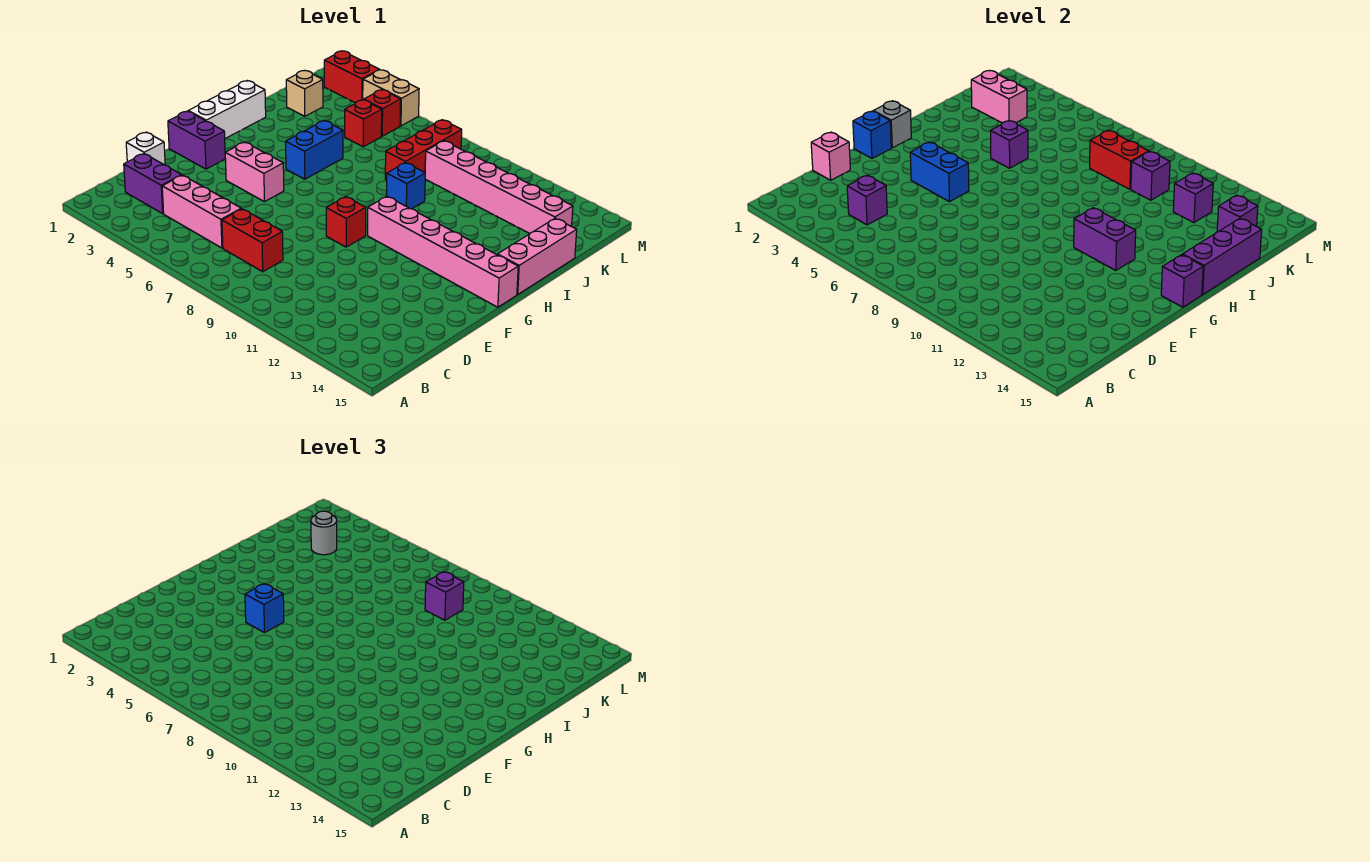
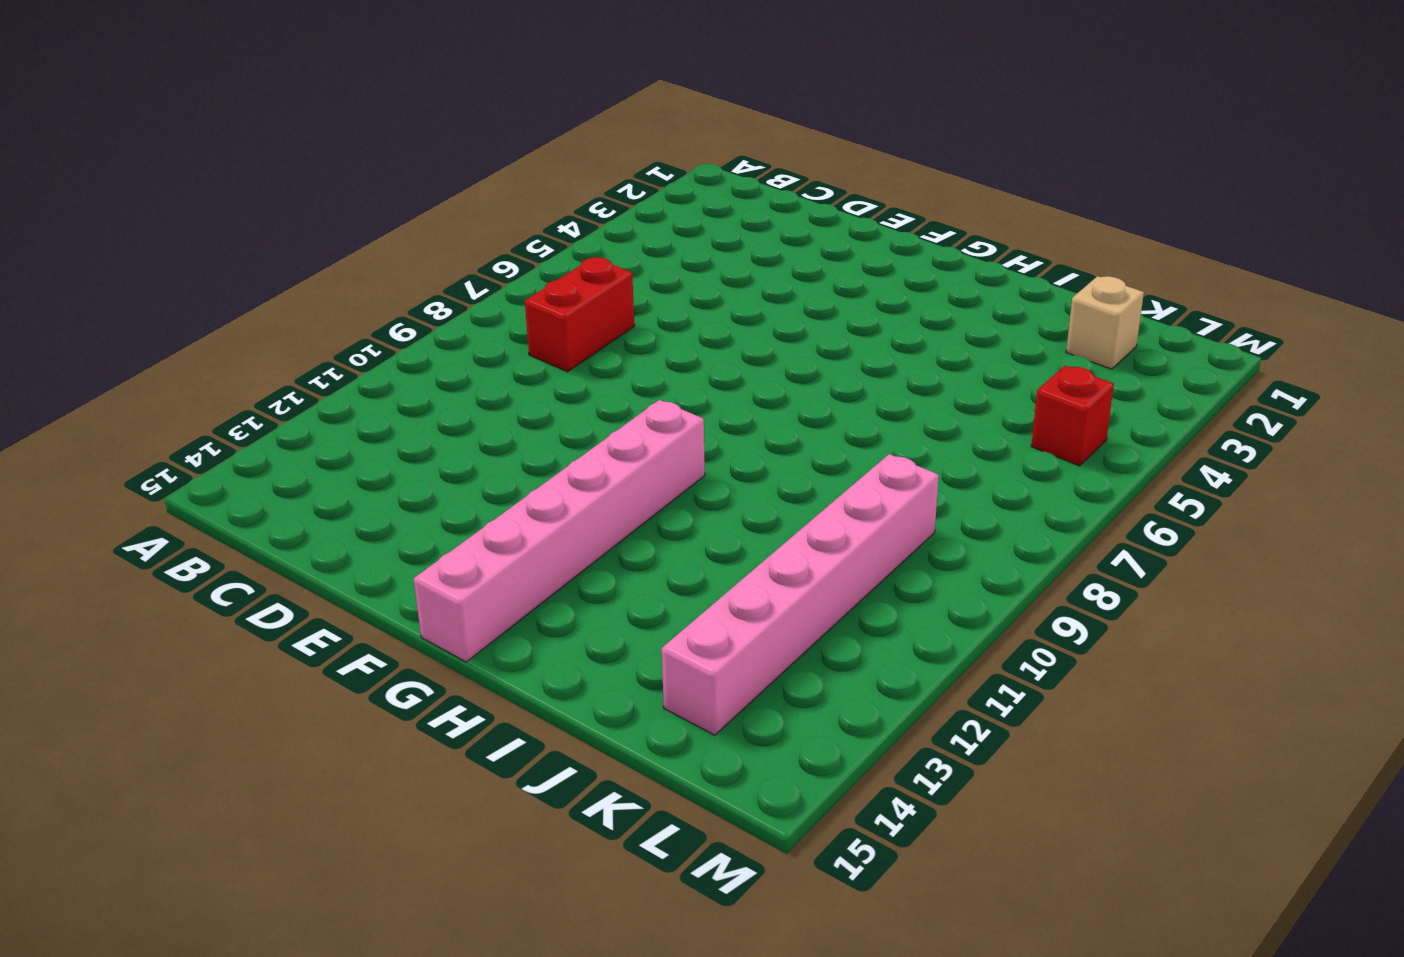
none -> purple 1x2 brick [124,154,182,214]
none -> pink 1x3 brick [162,175,241,248]
none -> white 1x1 brick [126,132,165,165]
none -> purple 1x2 brick [168,111,225,169]

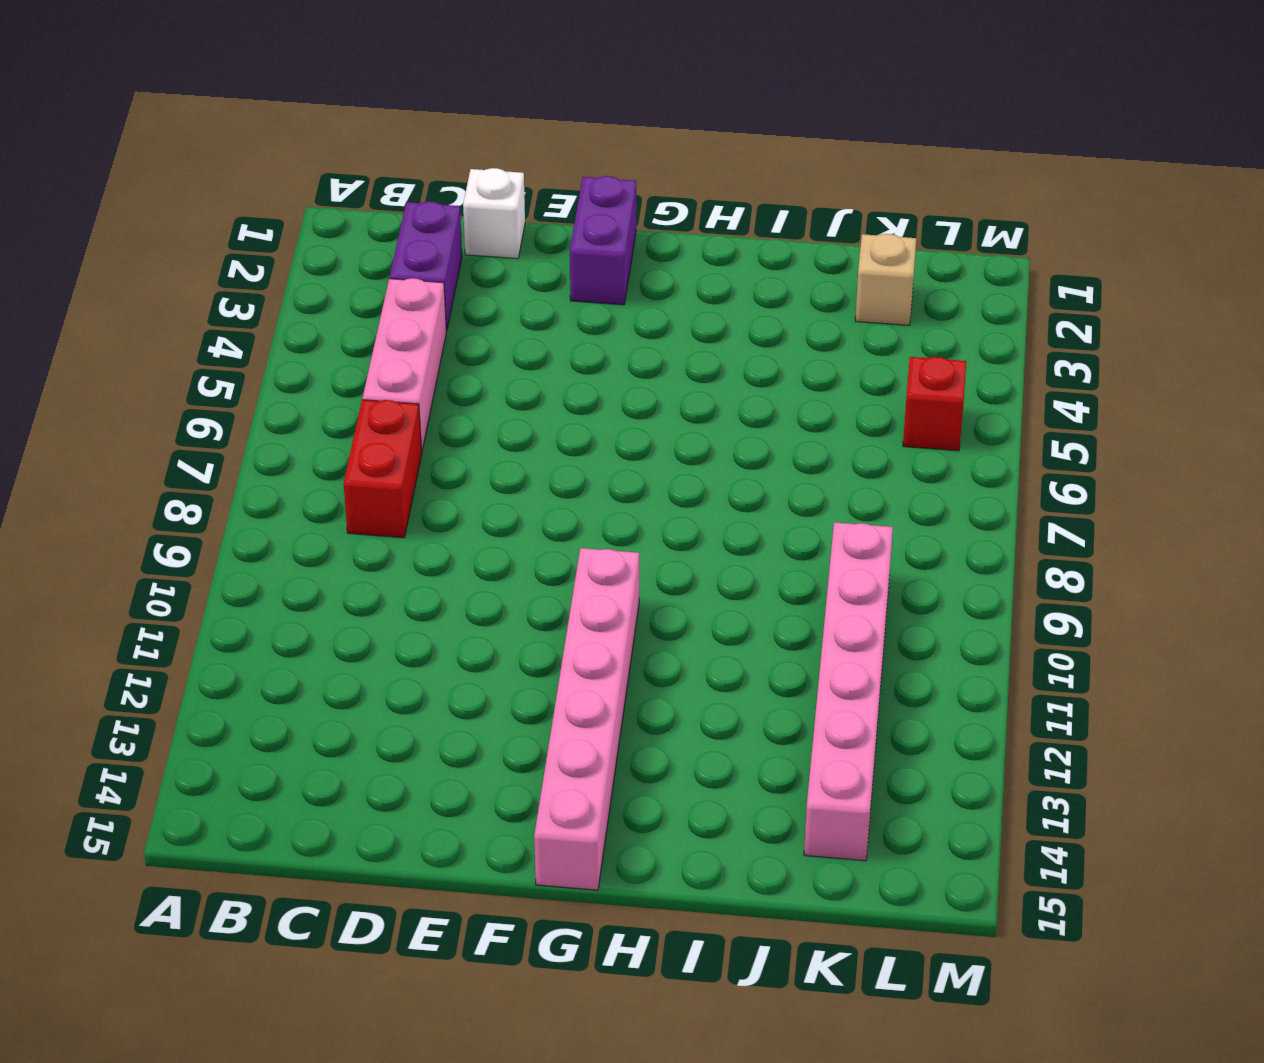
none -> pink 1x2 brick [225,142,284,202]
none -> red 1x1 brick [326,197,366,247]
none -> white 1x3 brick [188,81,266,138]
none -> blue 1x2 brick [286,121,343,179]

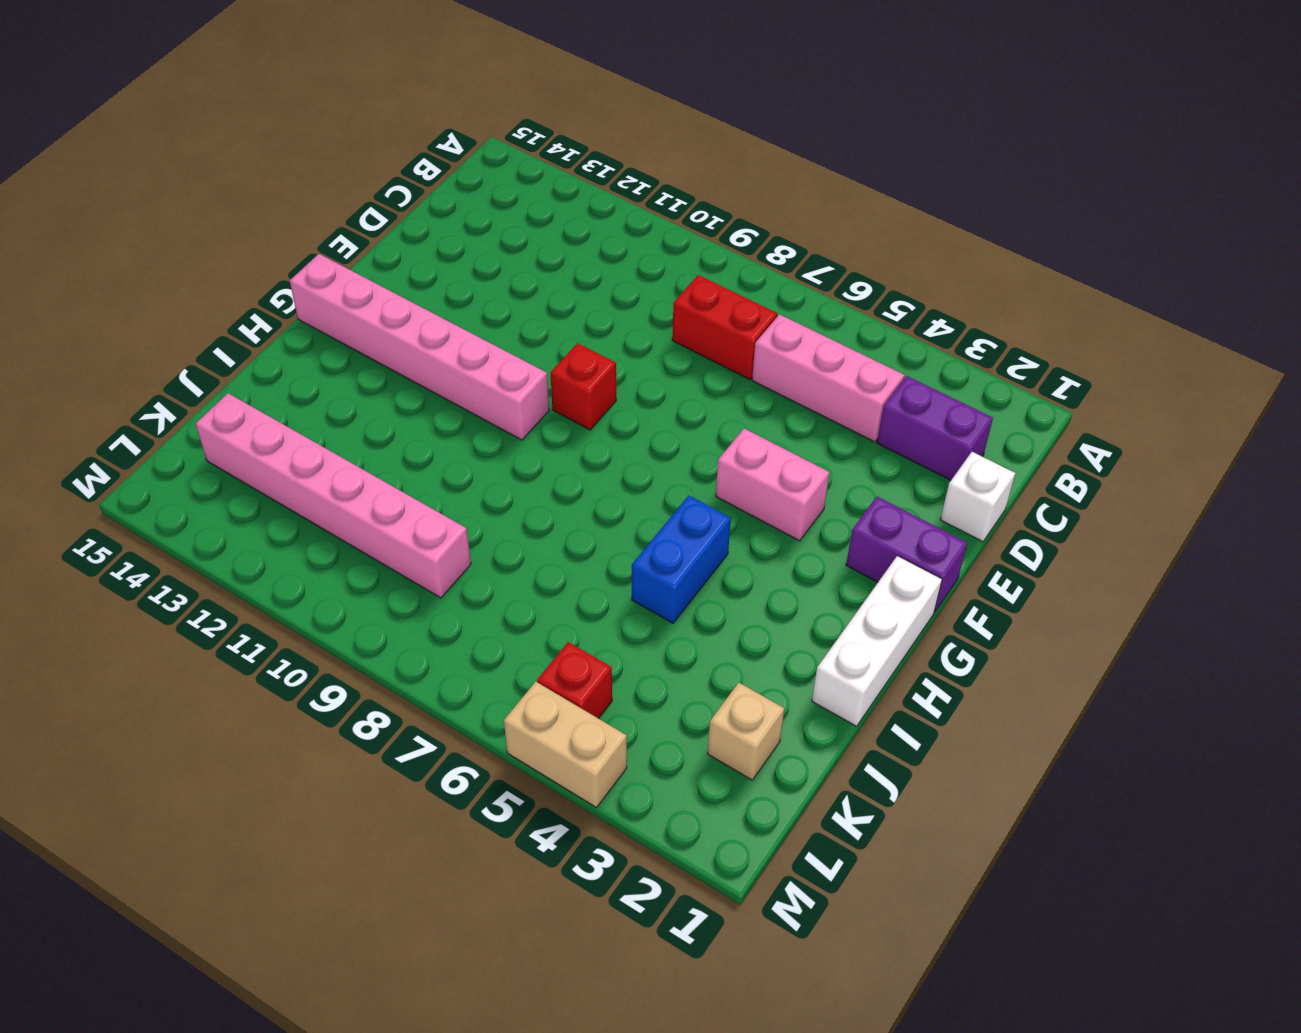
none -> pink 1x3 brick [497,218,577,294]
none -> blue 1x1 brick [386,163,425,209]
none -> red 1x3 brick [385,120,462,180]
none -> red 1x1 brick [345,100,382,147]

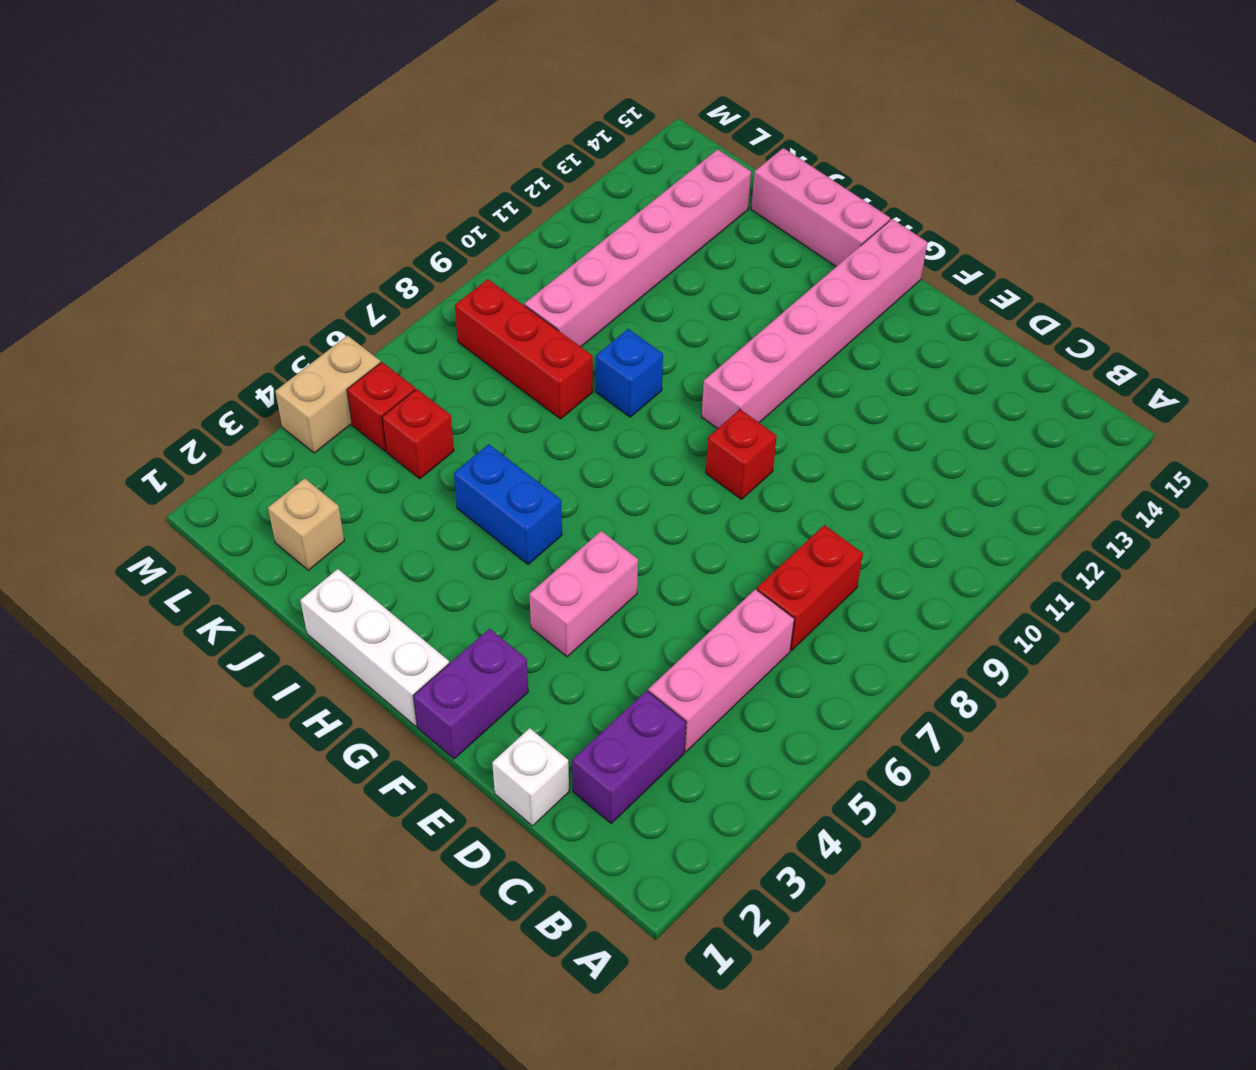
none -> red 1x2 brick [324,51,379,103]
none -> purple 1x1 brick [847,175,887,225]
none -> pink 1x1 brick [811,132,850,180]
none -> blue 1x1 brick [853,111,891,158]

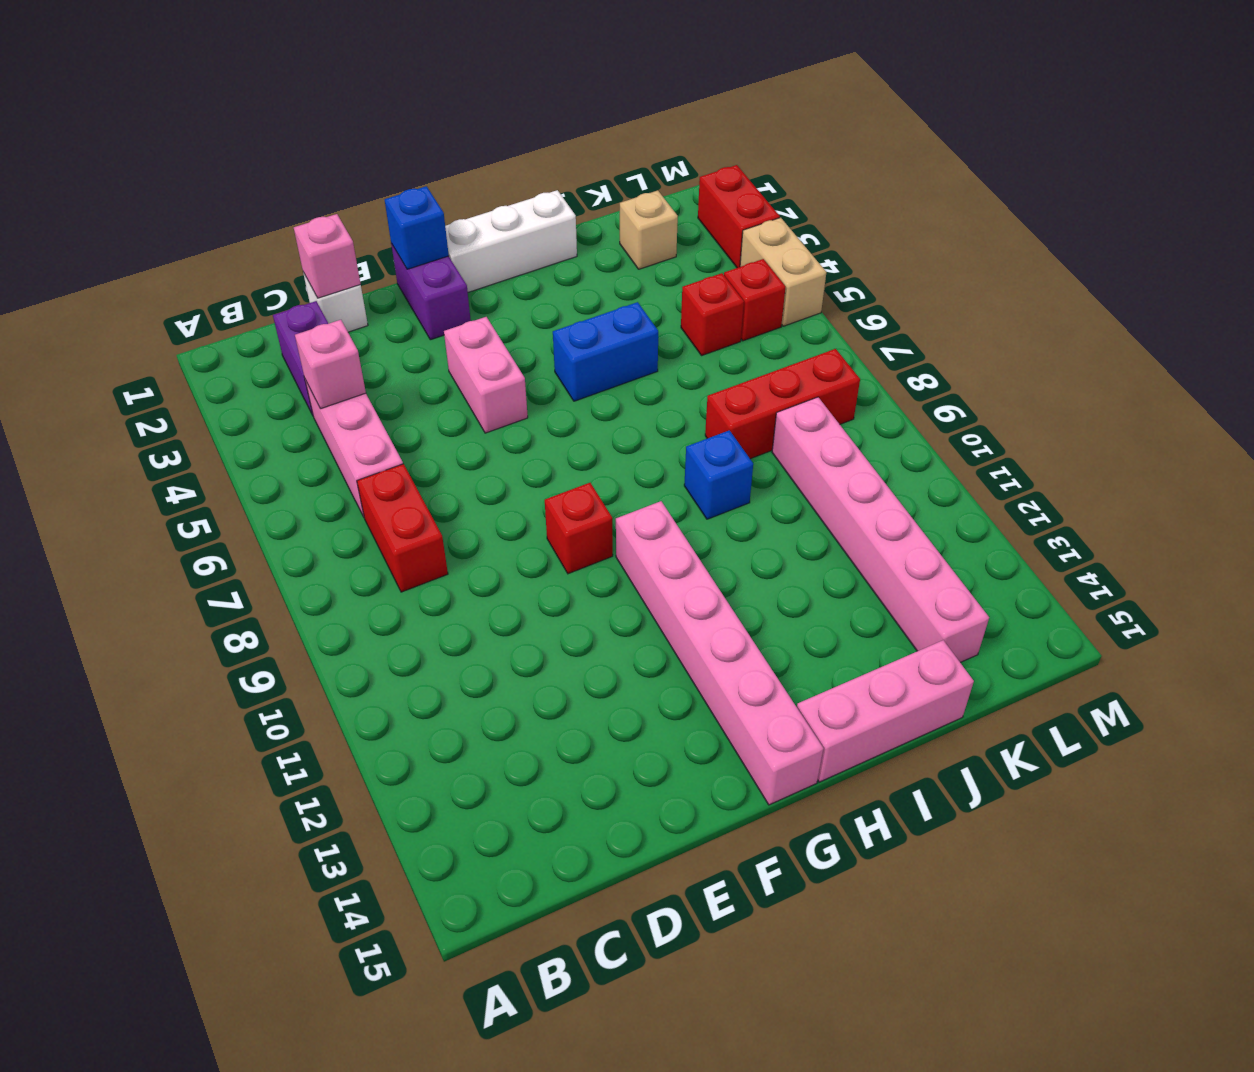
pink 1x1 brick [295,320,366,409] -> purple 1x1 brick [847,175,887,225]
none -> blue 1x2 brick [910,142,969,202]
none -> grey 1x1 brick [873,101,911,148]
none -> purple 1x2 brick [1074,208,1136,271]
none -> purple 1x1 brick [1161,255,1203,307]

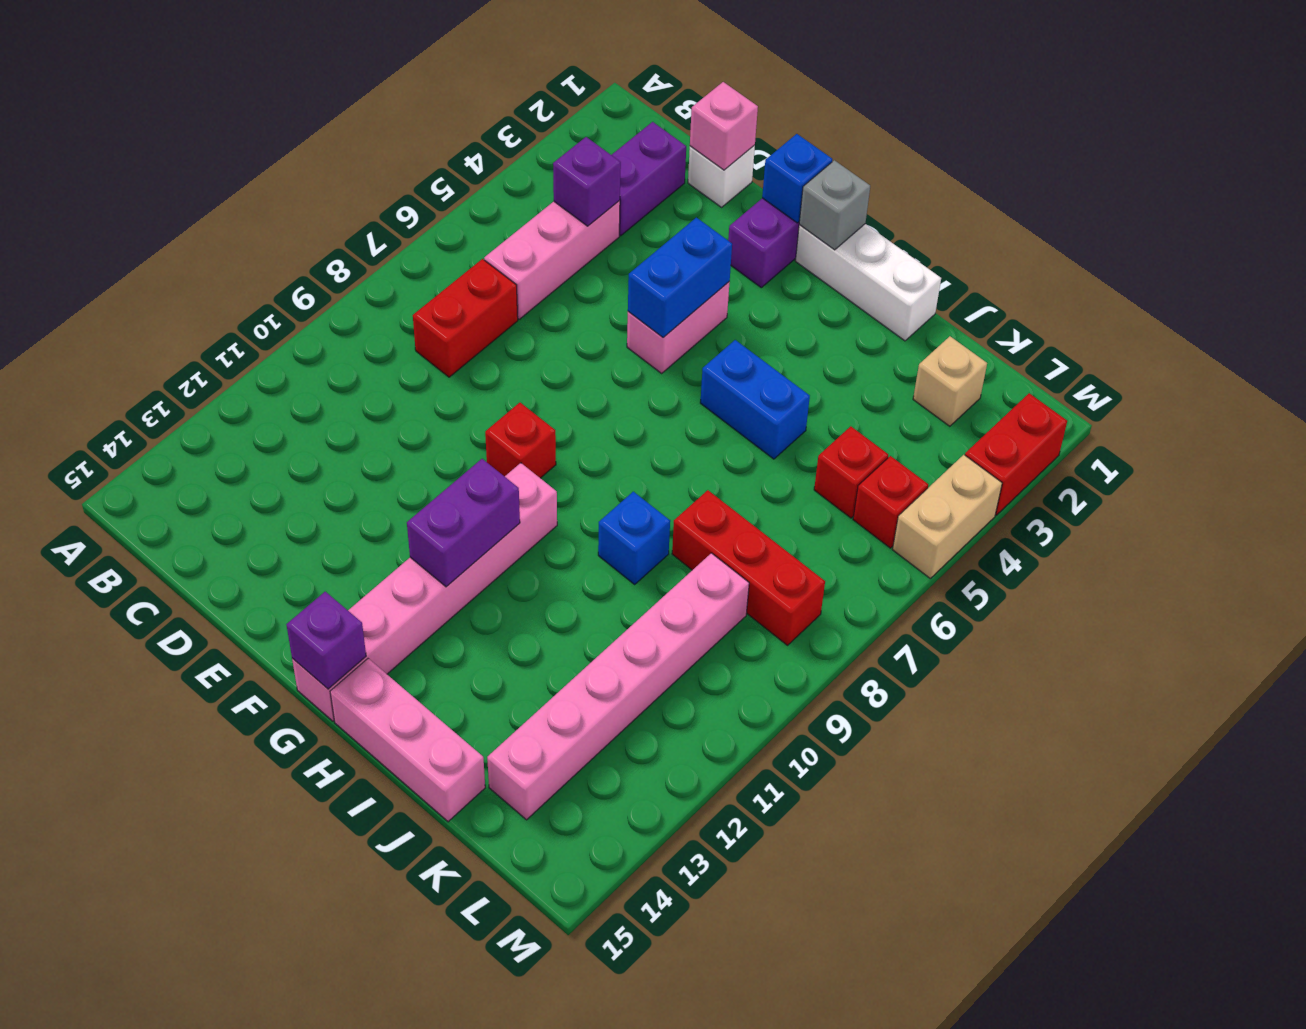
none -> purple 1x3 brick [1182,218,1262,294]
none -> purple 1x1 brick [991,121,1028,168]
none -> pink 1x2 brick [971,70,1027,123]
none -> red 1x2 brick [1090,130,1149,189]

